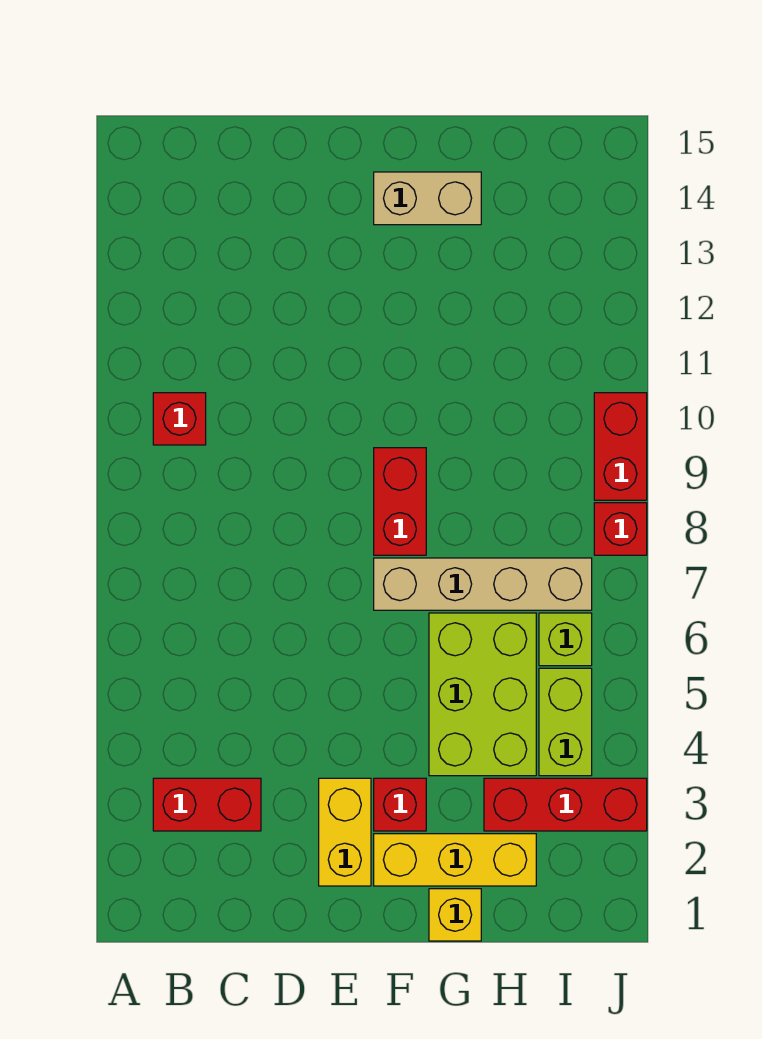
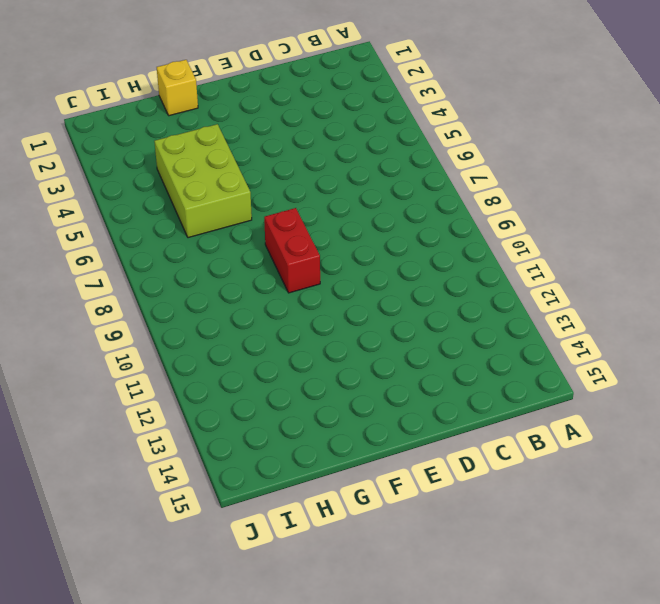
none -> red 1x2 brick [153,778,261,831]
none -> red 1x1 brick [153,393,206,445]
none -> yellow 1x2 brick [319,778,371,886]

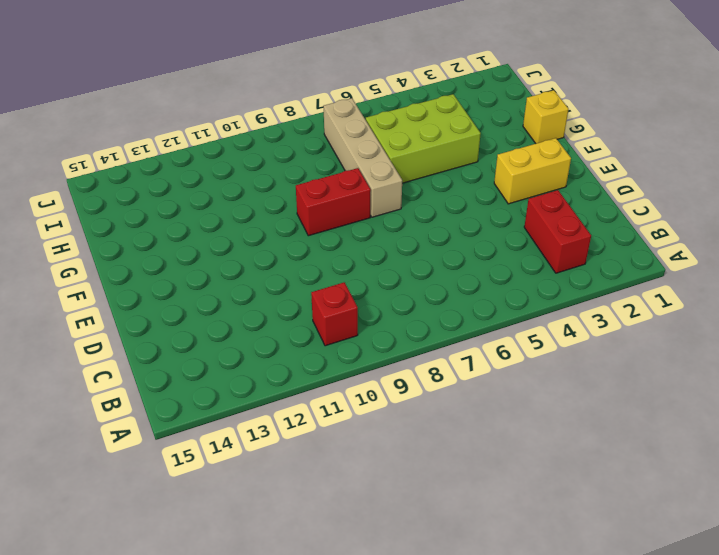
none -> yellow 1x3 brick [374,834,536,886]
none -> red 1x1 brick [374,778,426,831]
none -> tan 1x2 brick [374,172,481,225]

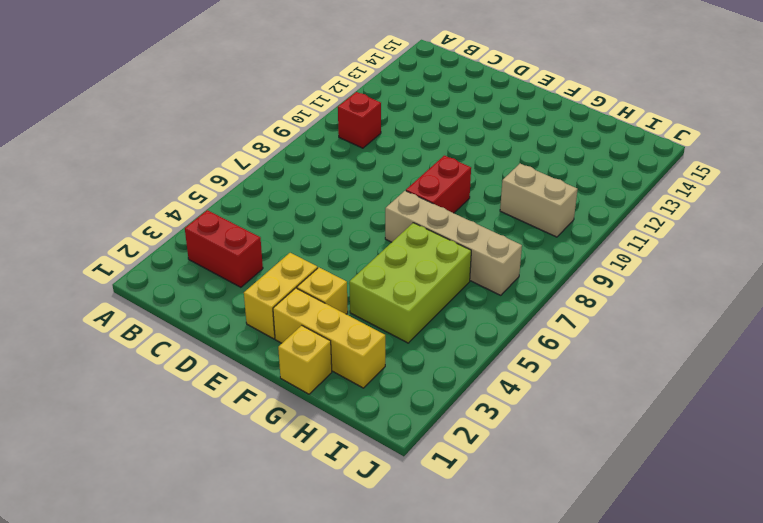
yellow 1x1 brick [297,268,348,314] -> red 1x1 brick [374,778,426,831]
tan 1x2 brick [500,164,578,237] -> tan 1x2 brick moved to [374,172,481,225]
none -> red 1x3 brick [484,778,647,831]
none -> lime 1x2 brick [539,668,592,776]
none -> lime 1x1 brick [539,613,592,666]

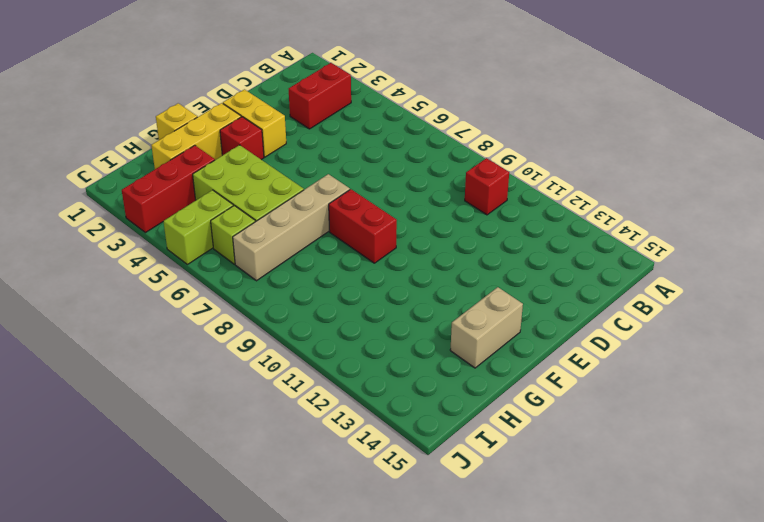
lime 1x2 brick [163,190,233,264] -> lime 1x2 brick turned to [539,668,592,776]
none -> red 1x1 brick [594,503,647,555]
none -> red 1x2 brick [594,393,647,500]

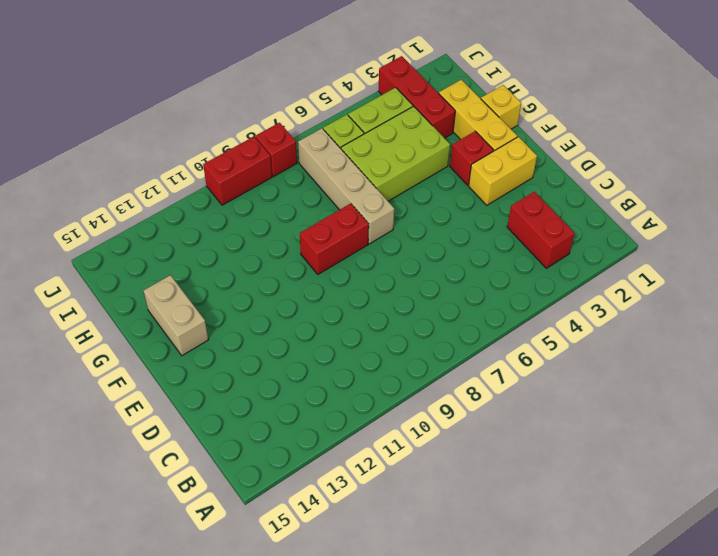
none -> red 1x1 brick [153,393,206,445]

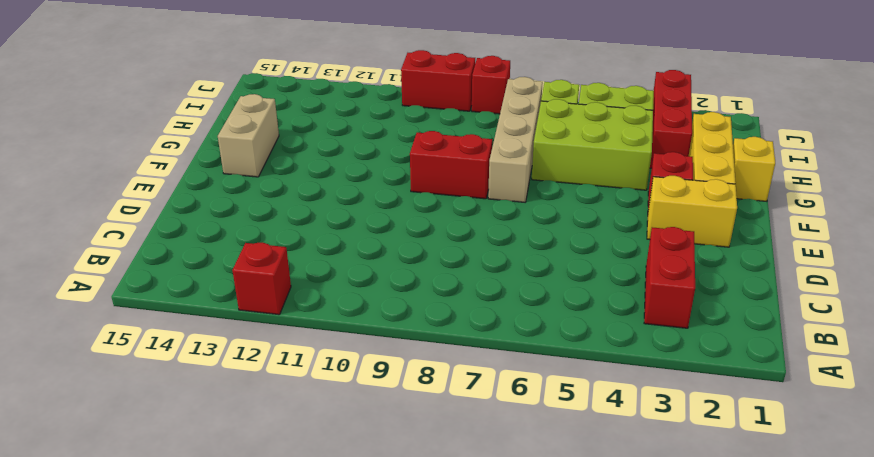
red 1x1 brick [232,243,291,315] -> red 1x1 brick moved to [153,393,206,445]

